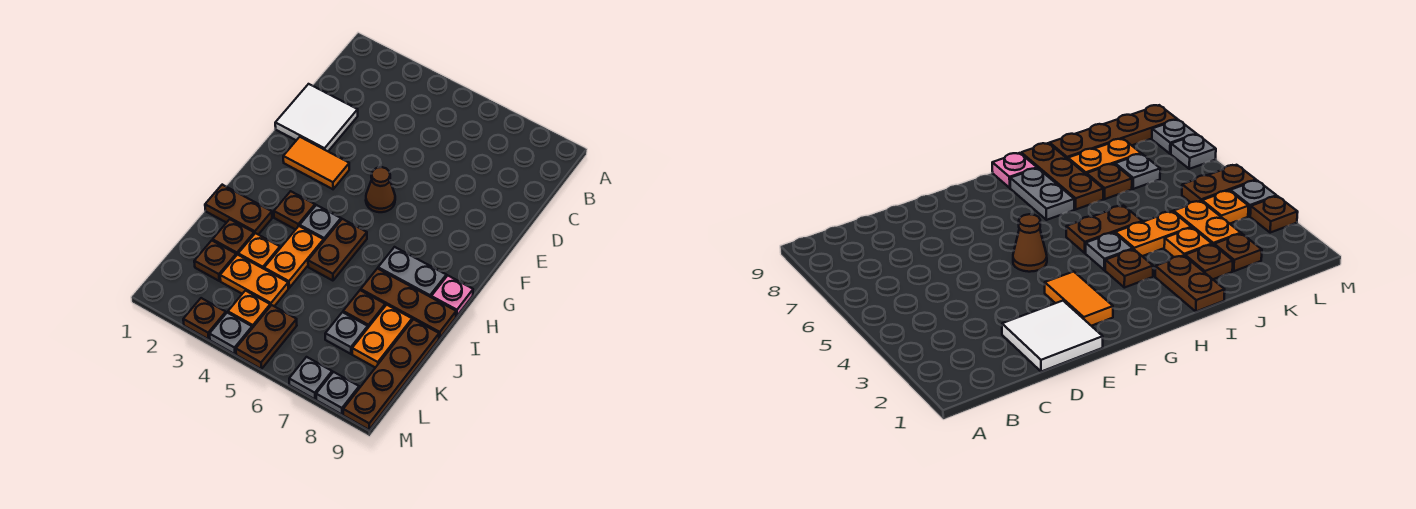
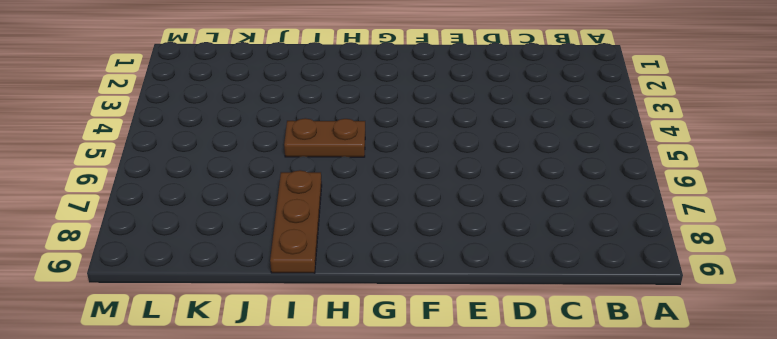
none -> white 2x2 tile [275,84,358,151]
none -> orange 1x2 tile [283,137,349,189]
none -> brown 1x1 cone [366,167,395,212]

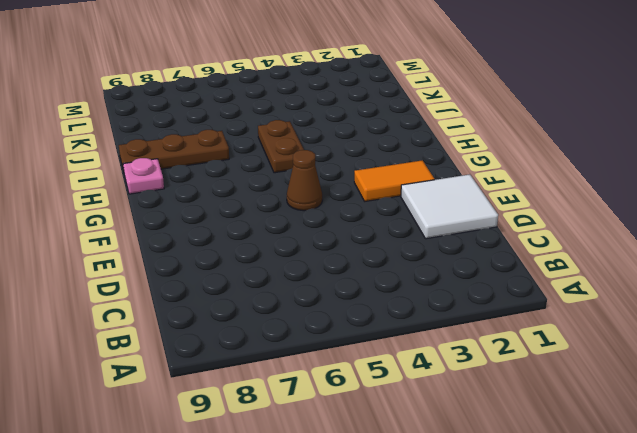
none -> brown 1x1 plate [274,191,315,230]
none -> grey 1x1 plate [300,205,341,240]
none -> grey 1x2 plate [378,247,446,297]

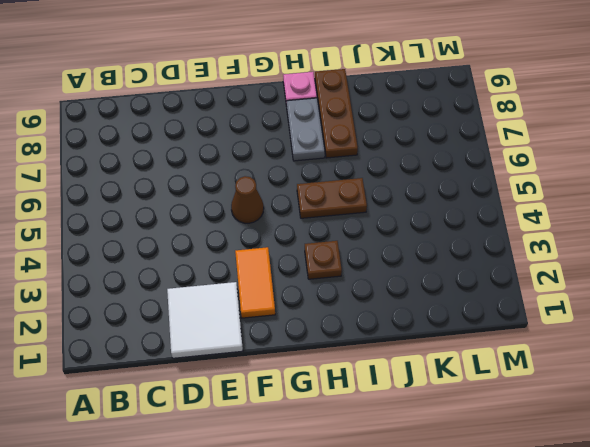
none -> grey 1x1 plate [300,205,341,240]
none -> brown 1x2 plate [205,185,272,235]
none -> orange 1x2 plate [264,226,324,288]

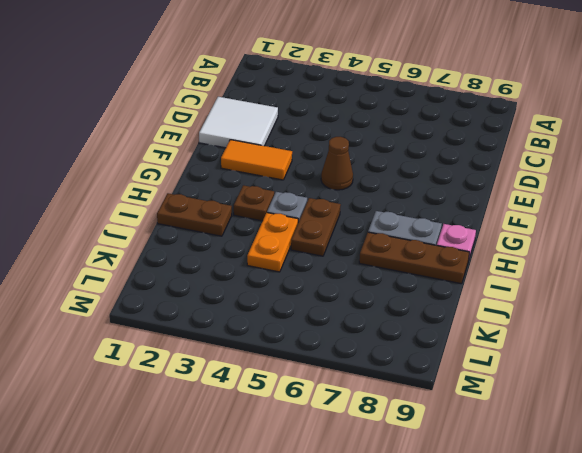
none -> brown 1x1 plate [213,219,254,255]
none -> orange 1x1 plate [238,233,280,269]
none -> brown 1x1 plate [343,290,385,327]

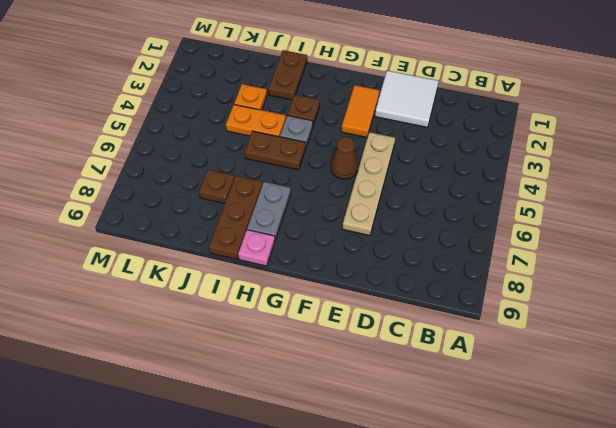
tan 1x4 plate [342,132,395,236] -> none
none -> brown 1x1 plate [213,219,254,255]
none -> orange 1x2 plate [352,305,412,368]
none -> brown 1x4 plate [343,319,439,430]

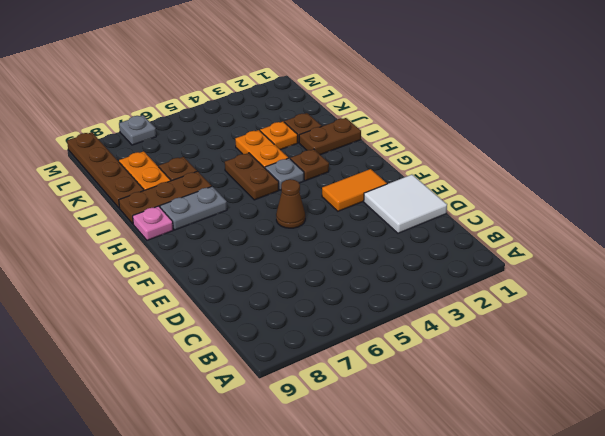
none -> brown 1x1 plate [194,240,236,281]
none -> orange 1x2 plate [220,255,288,306]
none -> grey 1x1 plate [325,312,368,354]

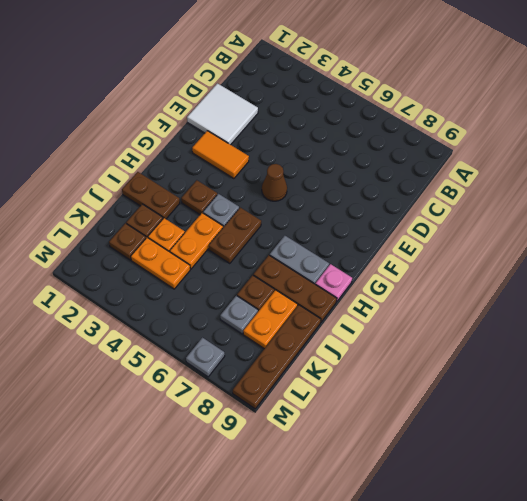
none -> orange 1x1 plate [228,291,270,328]
none -> brown 1x2 plate [236,305,297,369]
none -> brown 1x1 plate [183,298,226,339]

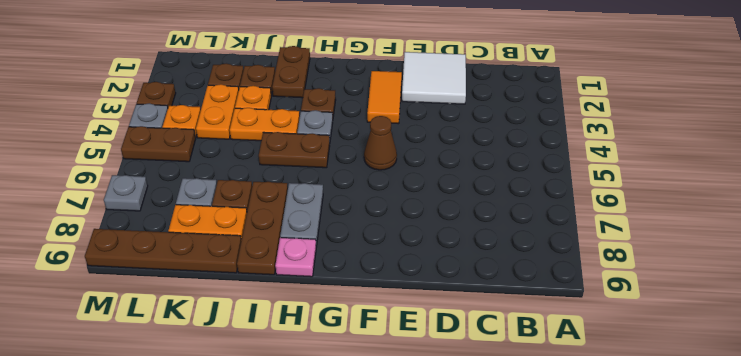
none -> grey 1x1 plate [316,372,359,415]

